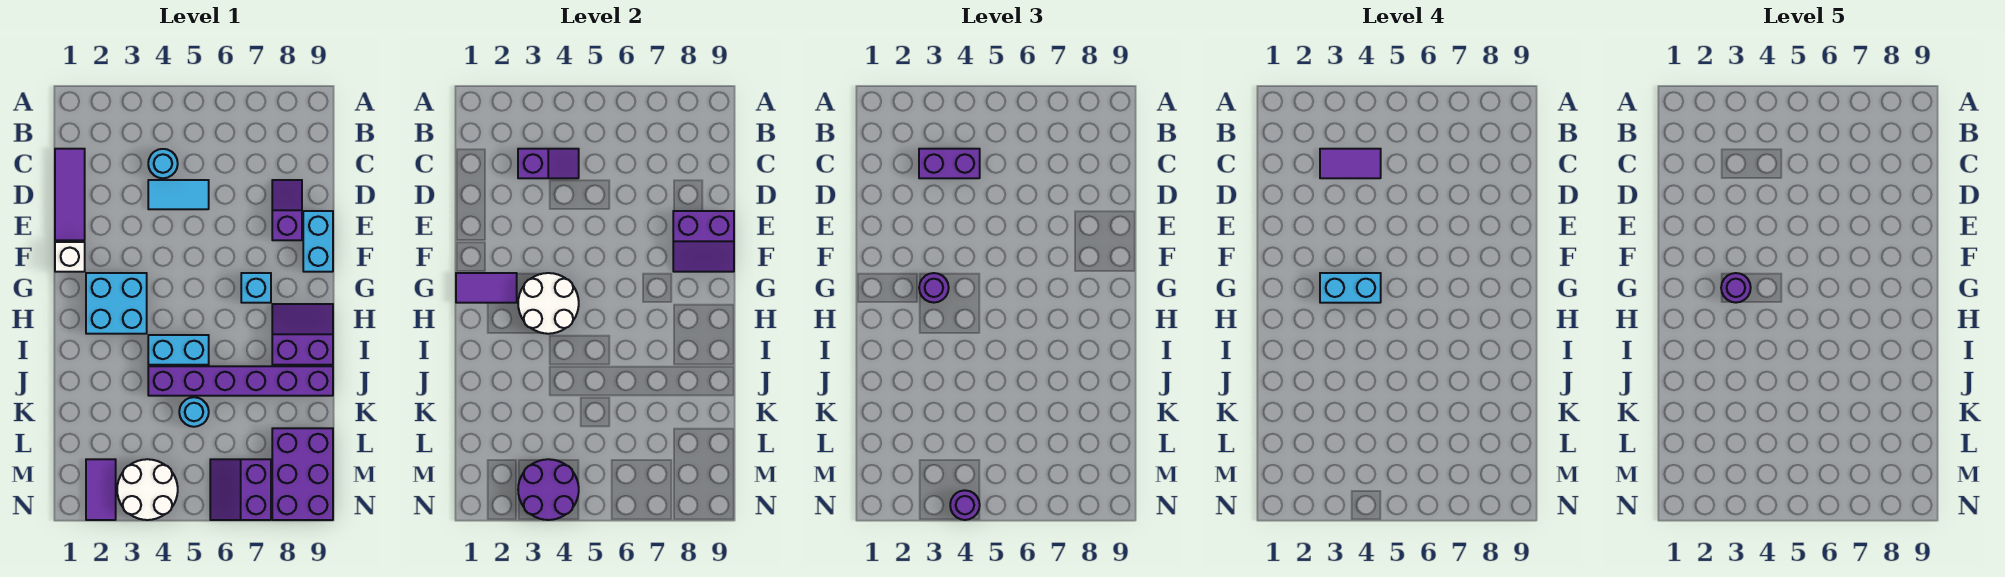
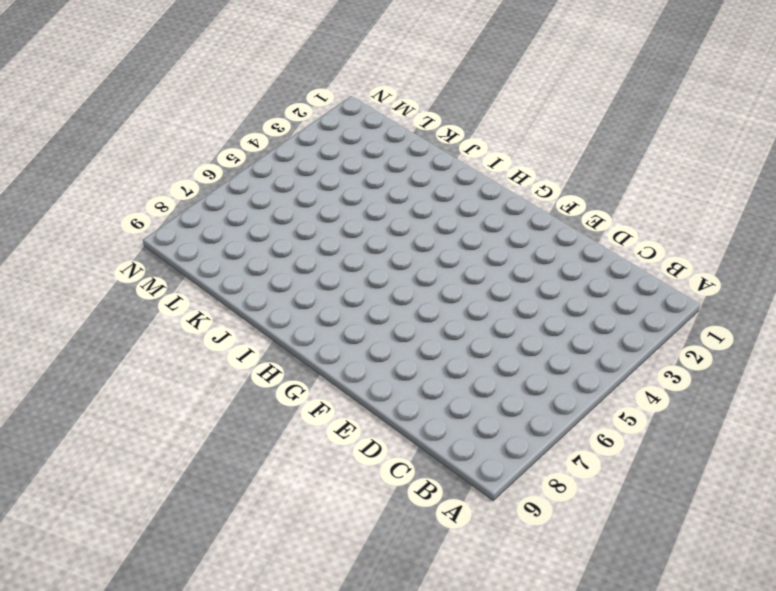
none -> purple 1x3 tile [55,149,85,240]
none -> cyan 1x1 round brick [148,149,178,178]
none -> cyan 1x2 tile [148,180,209,209]

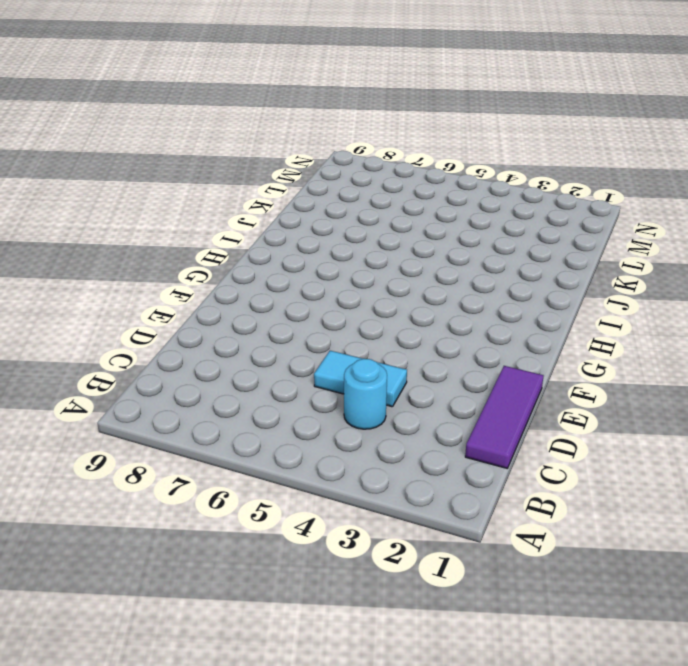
none -> purple 1x2 slope [272,180,302,240]
none -> cyan 1x2 brick [303,211,333,272]
none -> white 1x1 brick [55,242,85,272]

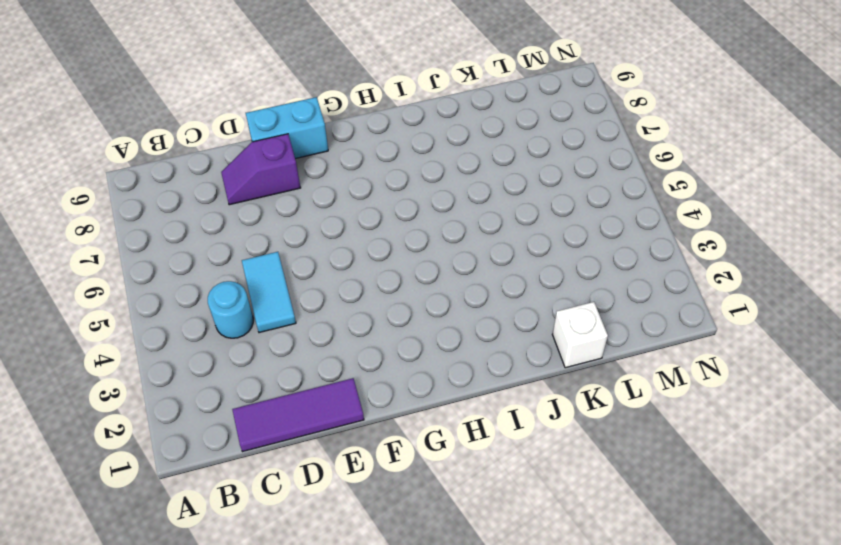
white 1x1 brick [552,302,608,368] -> white 1x1 brick moved to [55,242,85,272]
none -> cyan 2x2 brick [86,273,147,334]
none -> cyan 1x1 brick [241,273,271,303]
none -> purple 2x2 slope [272,304,333,365]

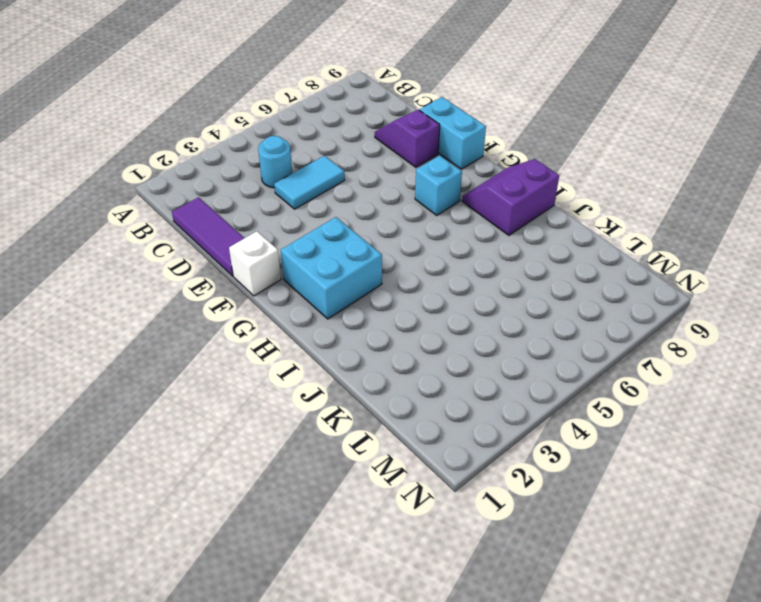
none -> cyan 1x2 brick [148,335,209,365]
none -> purple 1x6 brick [148,366,333,396]
none -> cyan 1x1 round brick [179,397,209,427]

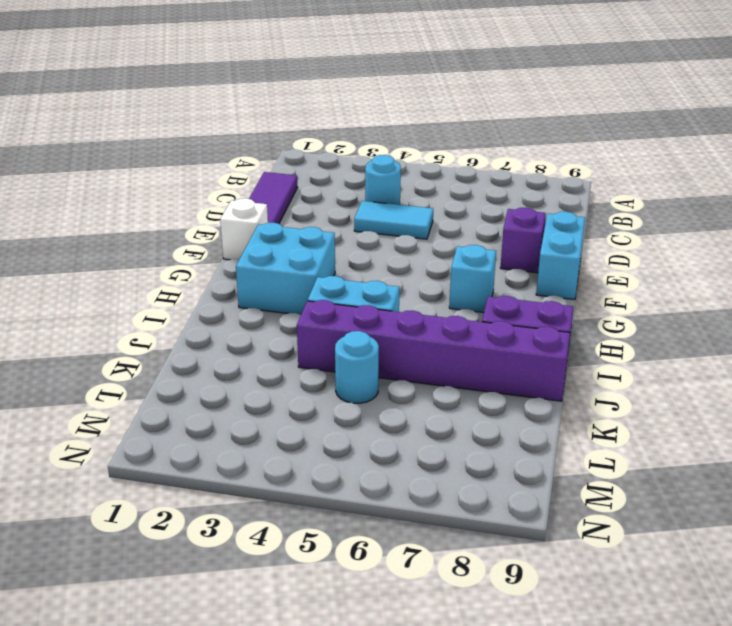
none -> purple 2x3 brick [272,428,333,520]
none -> purple 1x2 tile [86,459,116,520]
none -> white 2x2 round brick [117,459,178,520]

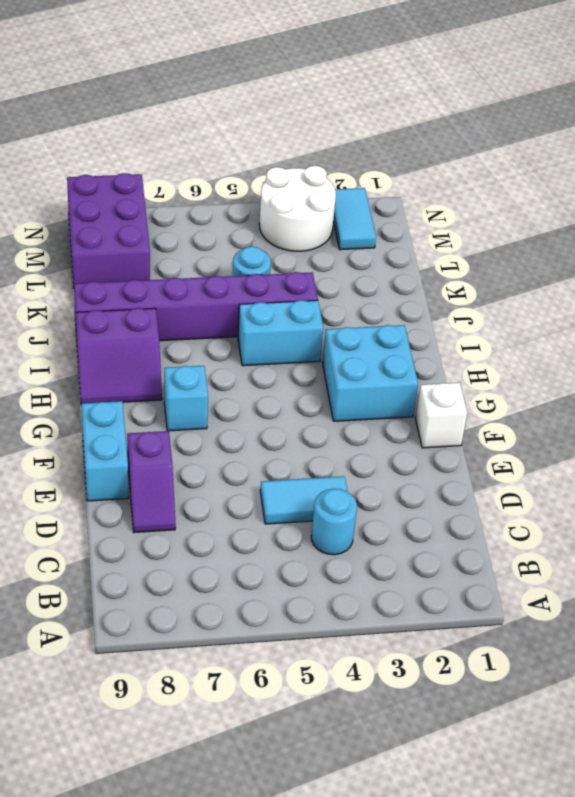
cyan 1x2 tile [333,188,376,250] -> purple 1x2 tile [86,459,116,520]
none -> purple 1x3 tile [55,149,85,240]
none -> purple 2x2 slope [210,459,271,520]
none -> purple 1x2 slope [518,149,579,178]

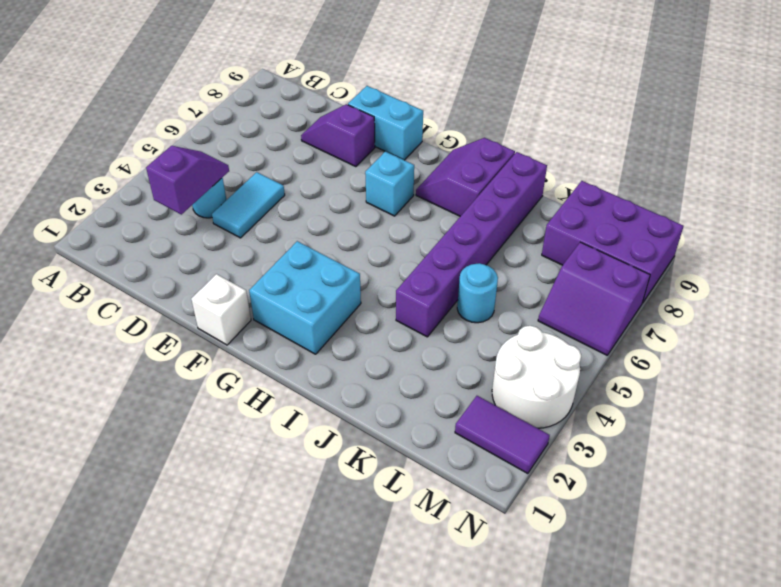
none -> purple 1x3 tile [55,149,85,240]
none -> cyan 1x2 brick [148,335,209,365]
none -> purple 2x2 slope [673,211,734,272]

